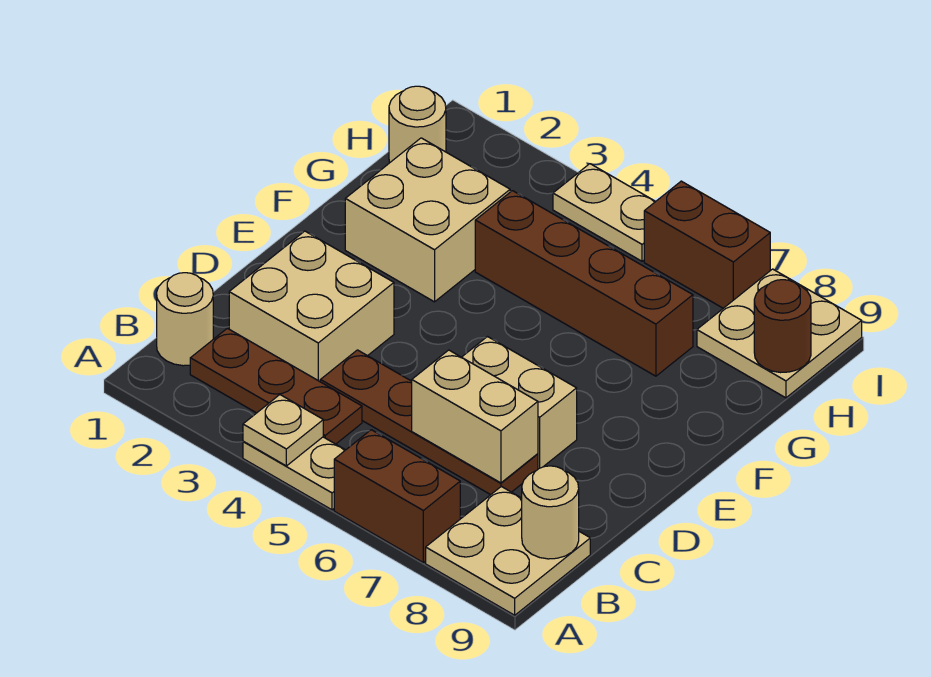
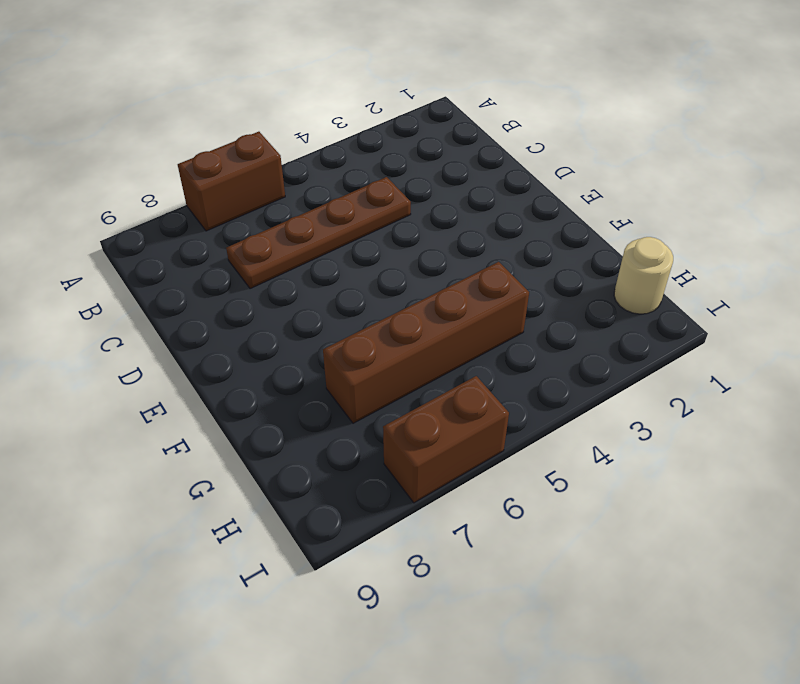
none -> tan 1x2 plate [243,437,345,510]
none -> tan 2x2 plate [426,487,590,615]
none -> tan 1x1 round brick [157,273,213,366]

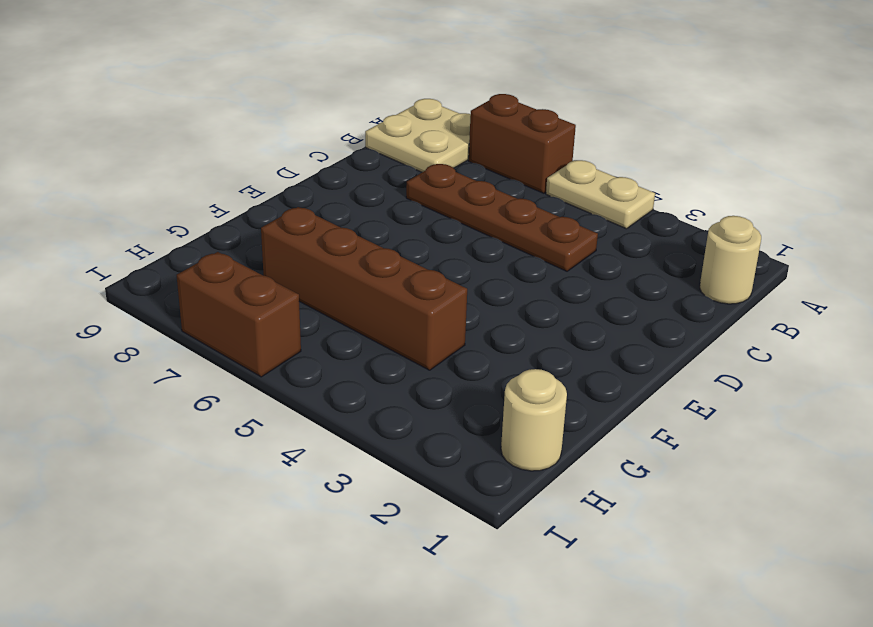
none -> brown 1x3 plate [190,328,362,444]
none -> tan 2x2 brick [229,231,394,381]
none -> tan 1x2 brick [462,337,577,469]

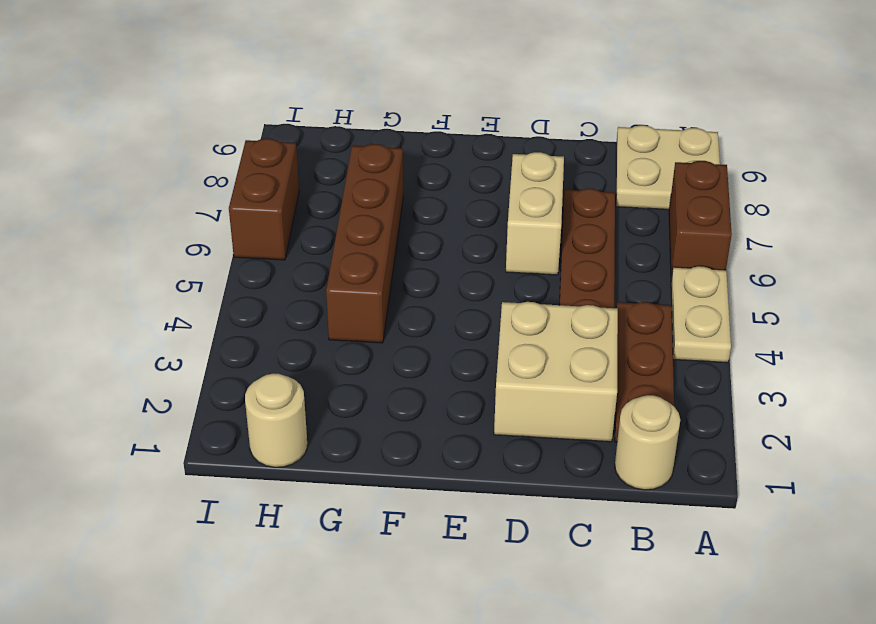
none -> tan 2x2 brick [345,138,510,302]
none -> tan 2x2 plate [697,269,862,398]
none -> tan 1x2 plate [553,164,656,261]

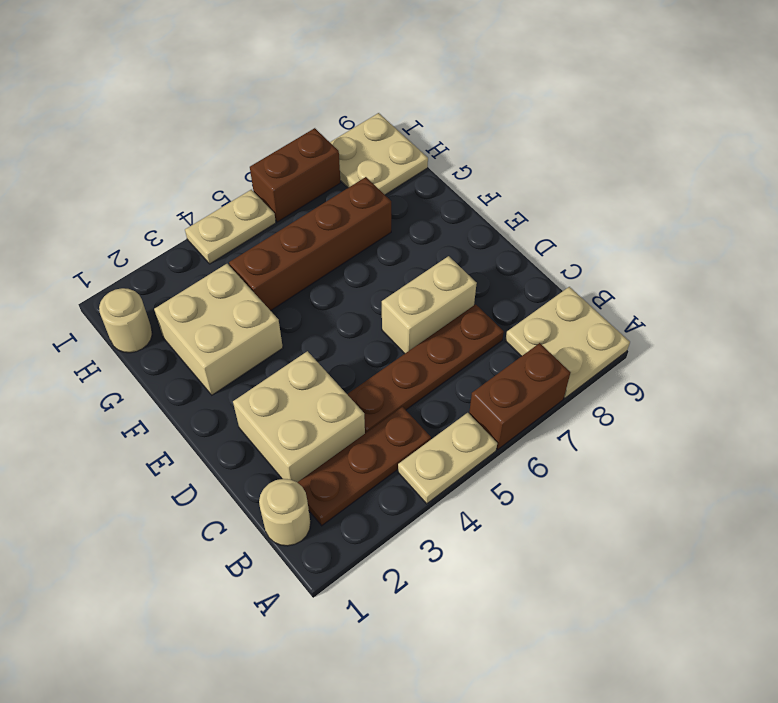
none -> tan 1x1 plate [243,395,323,466]
none -> tan 1x1 round brick [522,466,579,559]
none -> tan 1x2 brick [412,350,538,483]

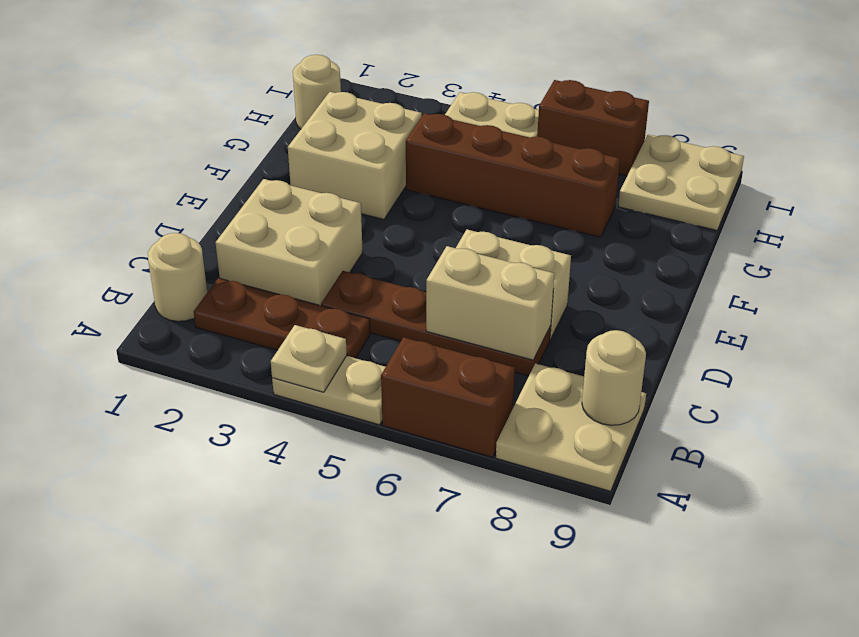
none -> brown 1x1 round brick [754,280,811,373]

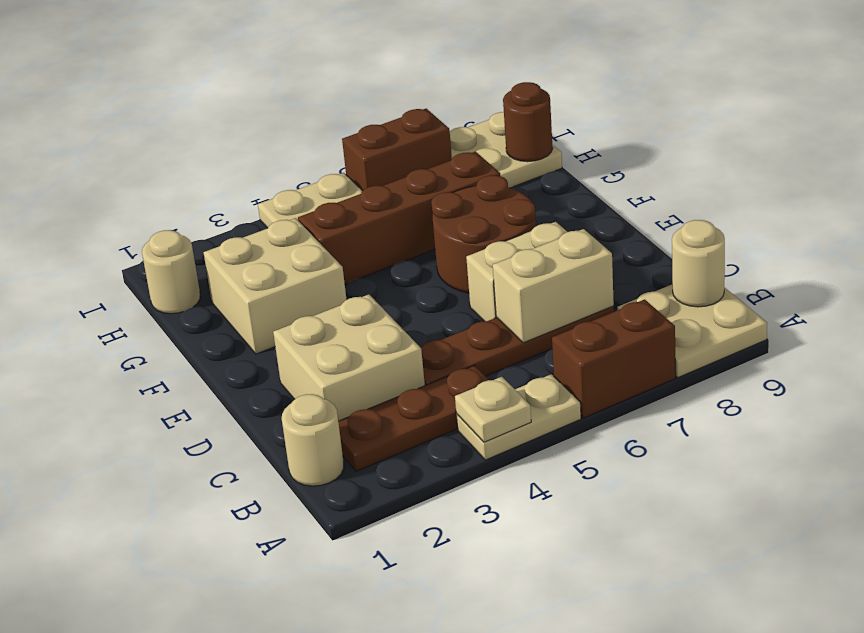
brown 2x2 round brick [431,175,536,293] -> none

